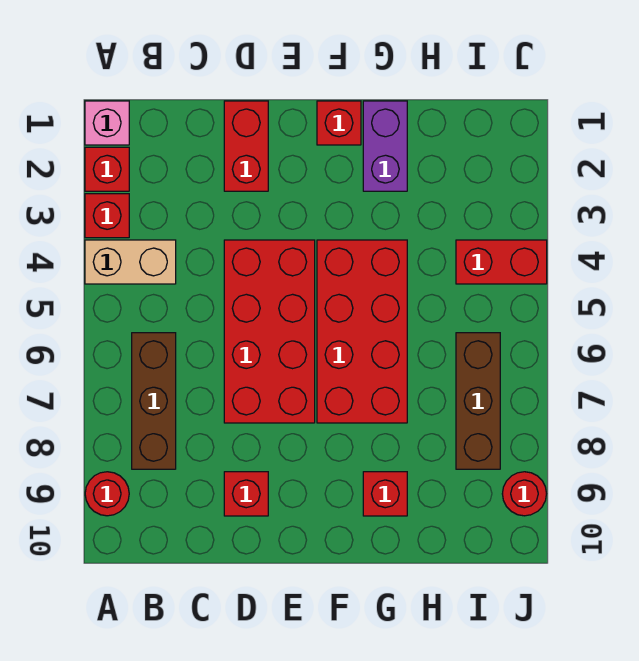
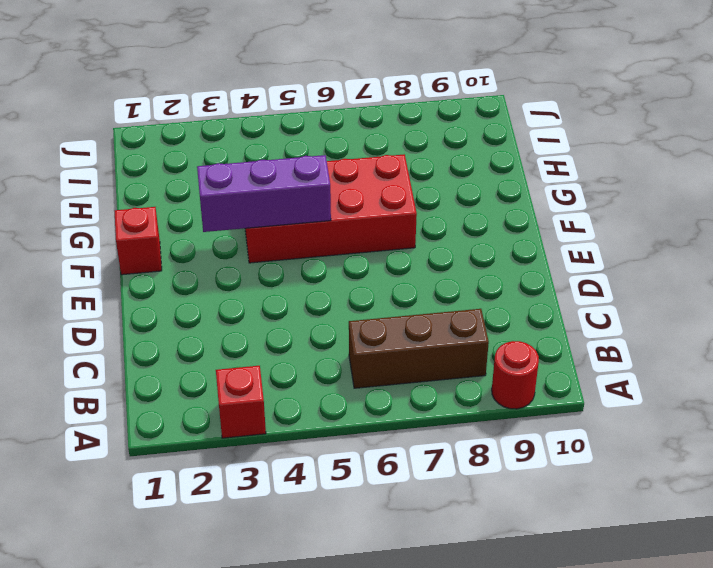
purple 1x3 brick [197,155,331,232] -> none
none -> pink 1x1 brick [85,101,129,145]
none -> red 1x1 brick [85,147,129,191]
none -> tan 1x2 brick [85,240,176,284]

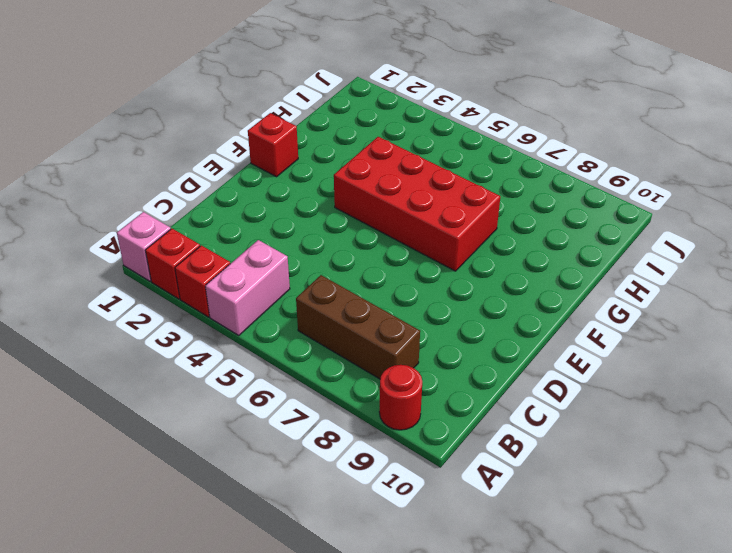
pink 1x2 brick [205,240,290,336] -> tan 1x2 brick [85,240,176,284]
none -> red 1x2 brick [224,101,268,191]
none -> red 2x4 brick [224,240,315,423]
none -> red 1x1 brick [224,472,268,516]

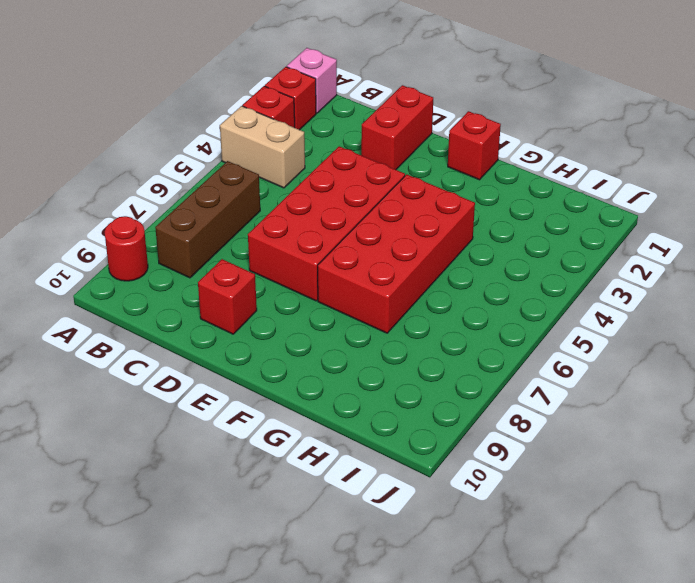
none -> purple 1x2 brick [363,101,407,191]
none -> red 1x1 brick [363,472,407,516]
none -> red 1x2 brick [456,240,547,284]

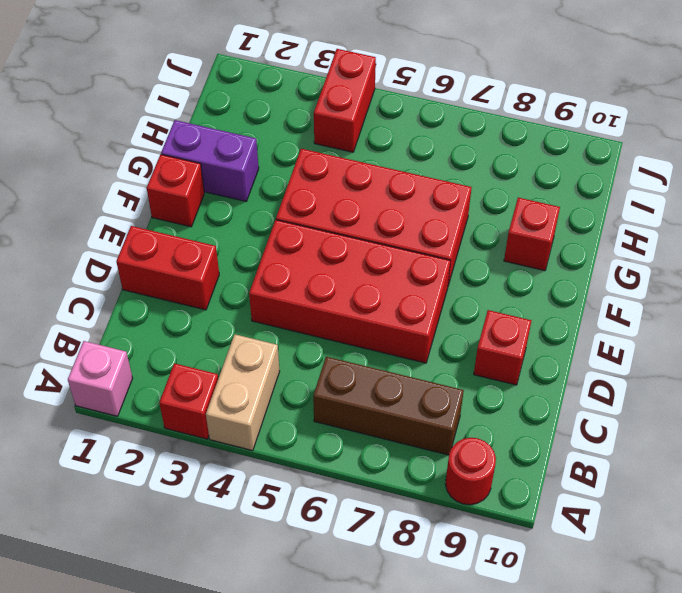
none -> red 1x1 brick [85,147,129,191]
none -> brown 1x3 brick [456,333,500,469]
none -> red 1x1 round brick [502,472,546,516]

